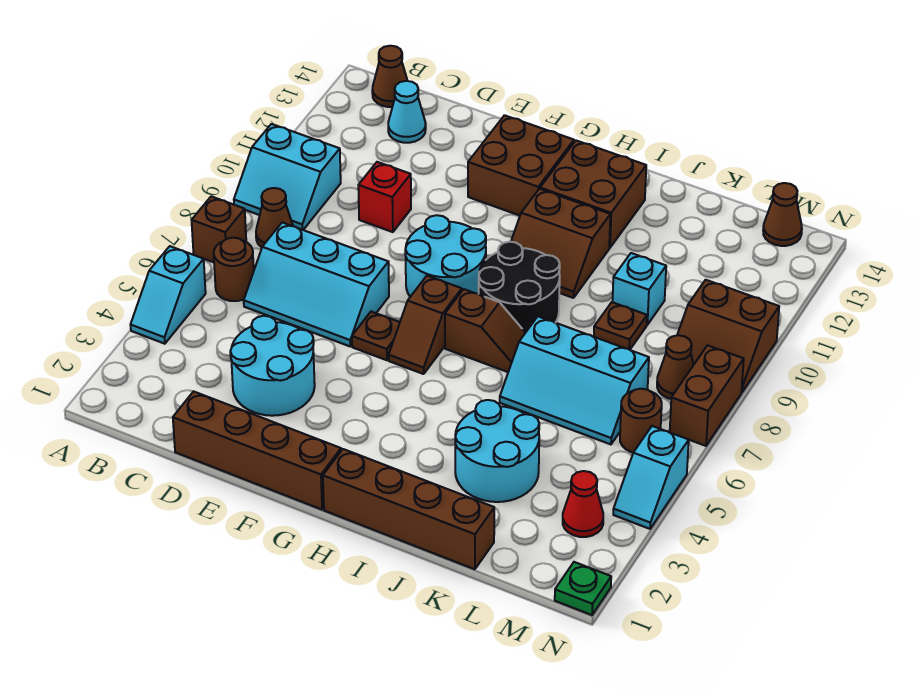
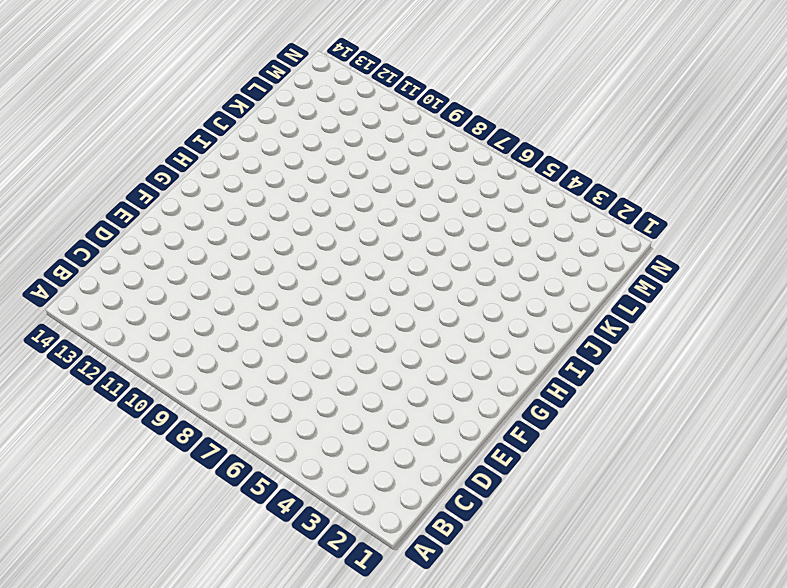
none -> cyan 1x2 slope [131,246,206,344]
none -> brown 1x1 brick [192,196,246,262]
none -> cyan 2x2 slope [234,124,341,230]
none -> brown 1x1 round brick [214,238,254,301]

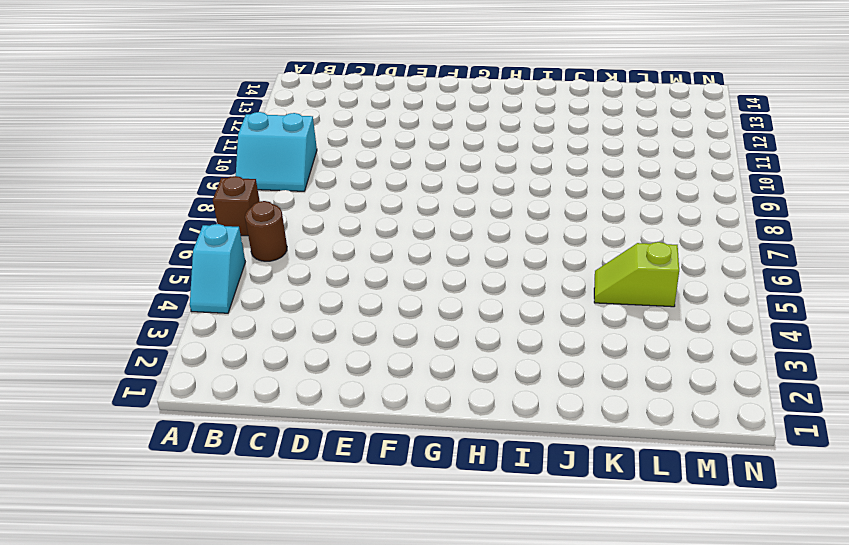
lime 1x2 slope [594,242,679,307] -> none
none -> brown 1x1 cone [256,188,293,247]
none -> brown 1x1 cone [372,46,407,107]
none -> cyan 2x3 slope [244,222,389,346]
none -> cyan 1x1 cone [388,81,426,143]

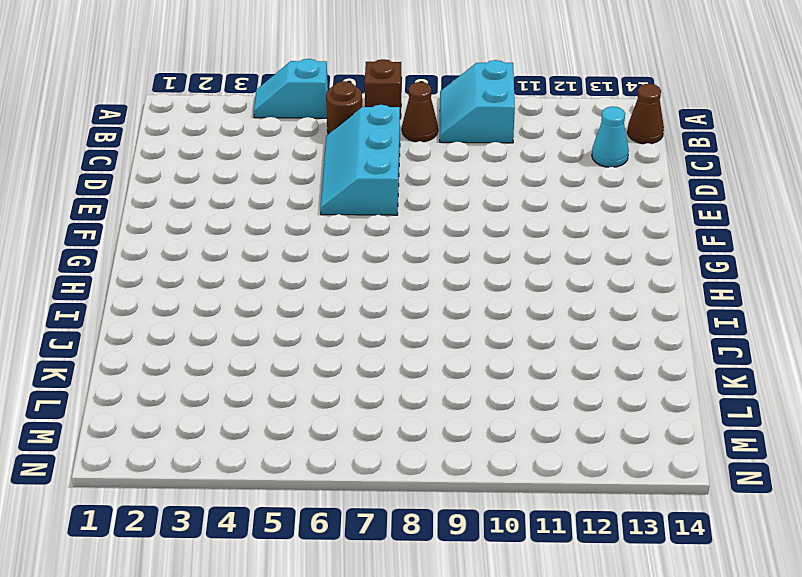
none -> brown 1x4 brick [173,391,341,510]
none -> cyan 2x2 round brick [230,316,315,416]
none -> red 1x1 brick [358,162,411,232]
none -> brown 1x1 plate [352,312,400,360]

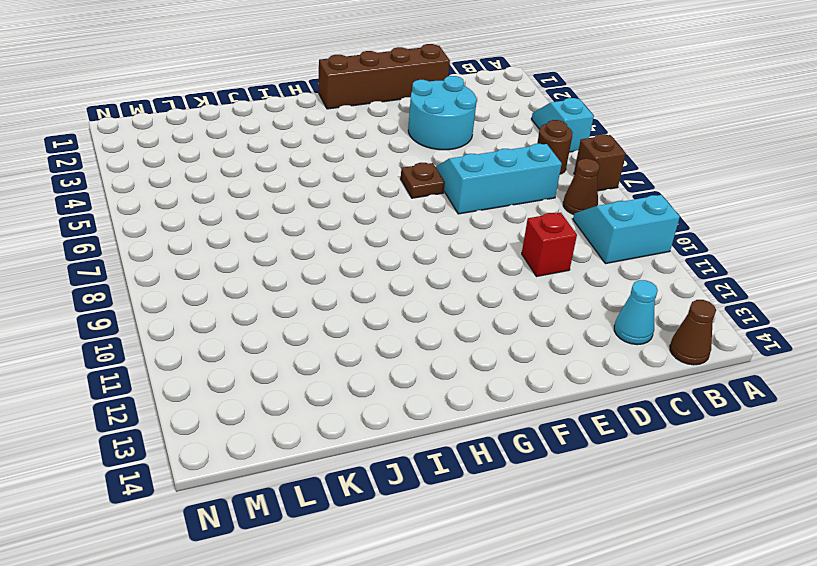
none -> cyan 2x2 round brick [405,215,486,297]
none -> brown 2x2 brick [468,115,574,215]
none -> brown 1x2 slope [389,276,462,374]
none -> brown 1x4 brick [323,449,494,569]

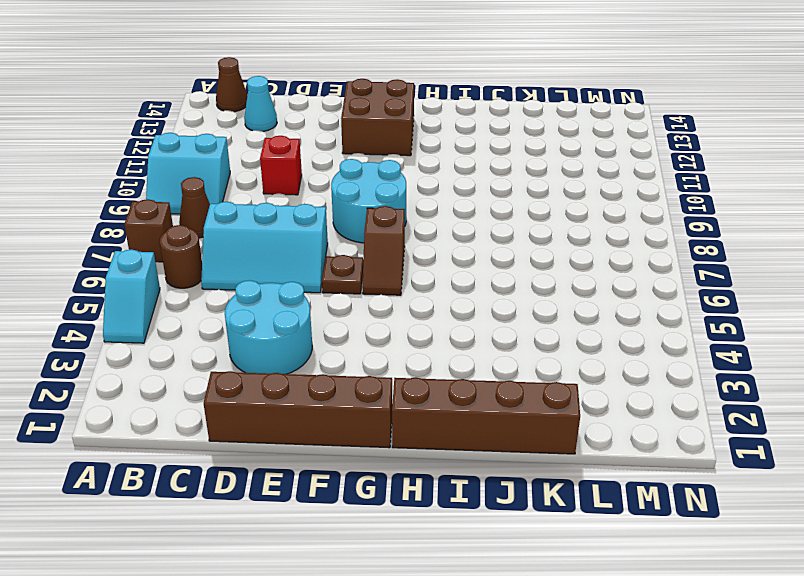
none -> brown 1x2 slope [445,289,525,372]
none -> black 2x2 round brick [479,242,560,333]
none -> brown 2x2 slope [511,189,610,298]
none -> brown 2x2 brick [540,141,646,248]

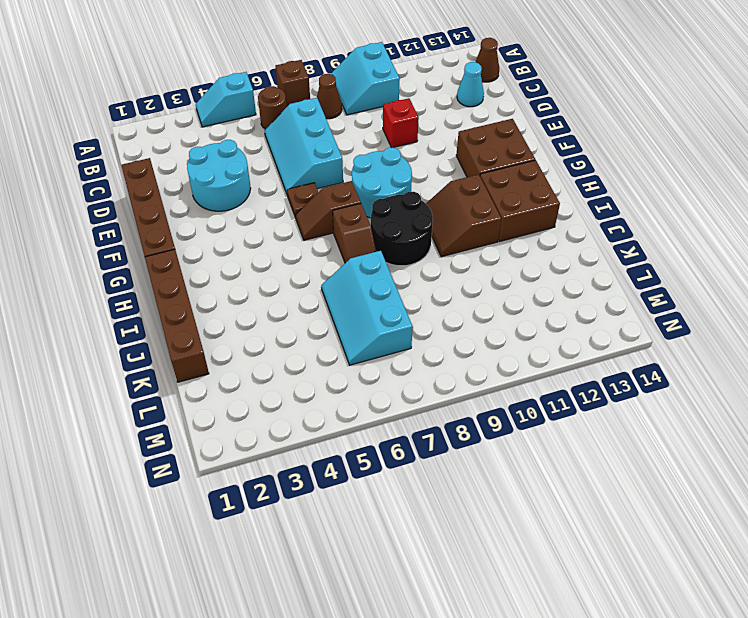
none -> cyan 2x2 round brick [455,400,539,502]
none -> brown 1x1 plate [594,302,647,350]
none -> cyan 1x1 brick [613,253,666,325]
none -> red 1x1 cone [563,471,603,537]

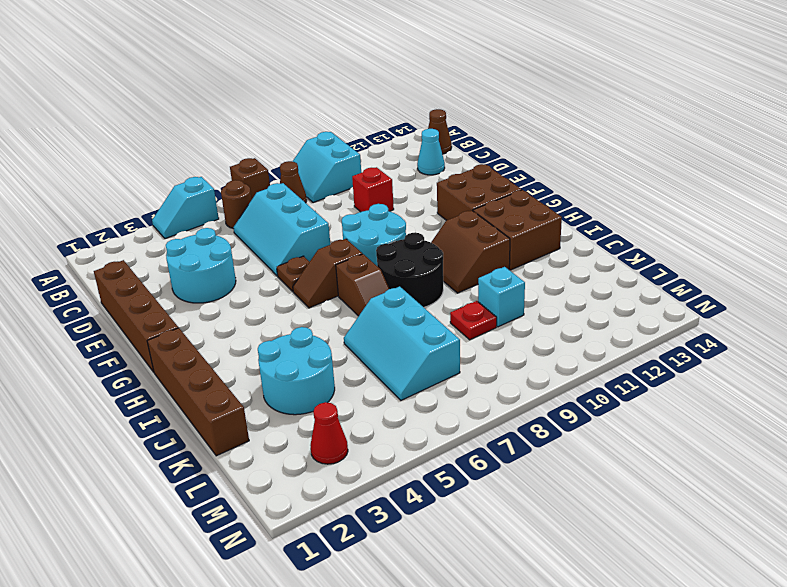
red 1x1 plate [450,301,497,340] -> brown 1x1 plate [594,302,647,350]
none -> brown 1x1 round brick [620,389,662,453]
none -> brown 1x1 cone [657,335,694,399]
none -> brown 2x2 slope [677,280,779,392]
none -> brown 1x1 cone [763,183,802,246]

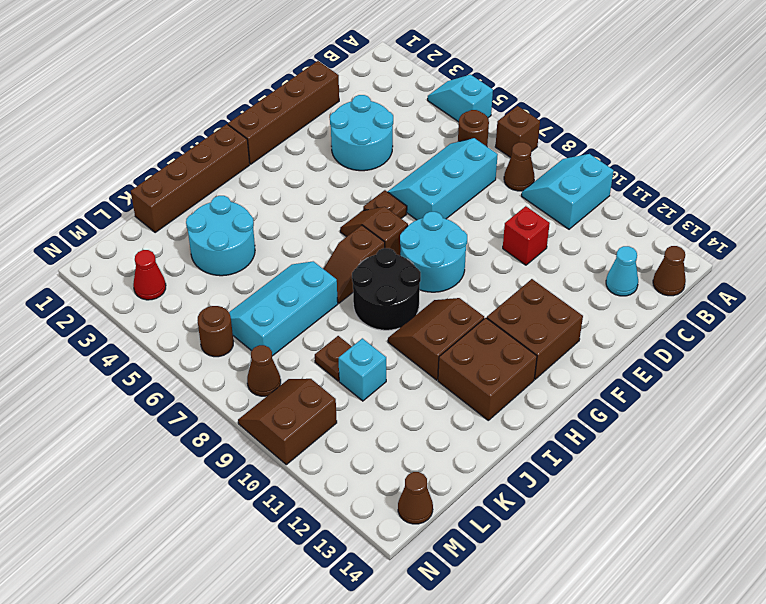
none -> green 1x1 plate [555,562,611,615]
none -> cyan 1x2 slope [613,426,689,529]
none -> brown 1x2 brick [670,345,744,446]

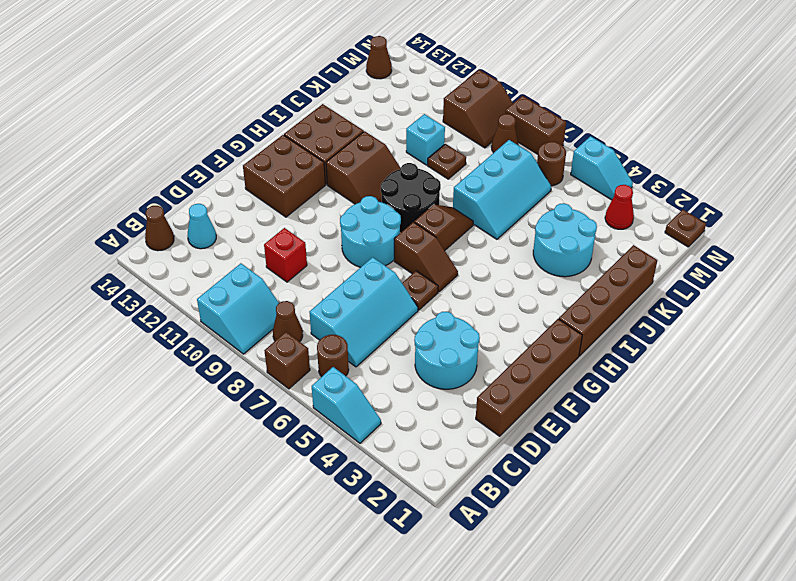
brown 1x1 plate [665,210,706,247] -> green 1x1 plate [555,562,611,615]

